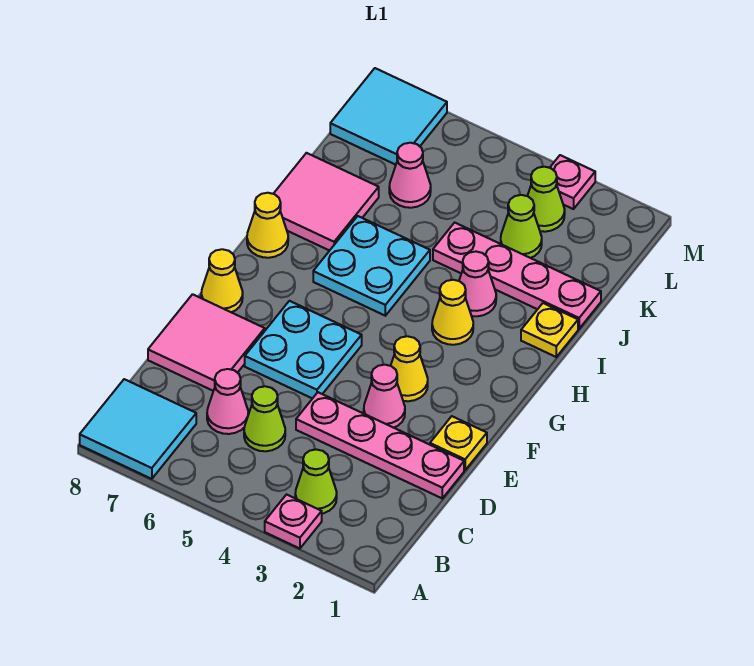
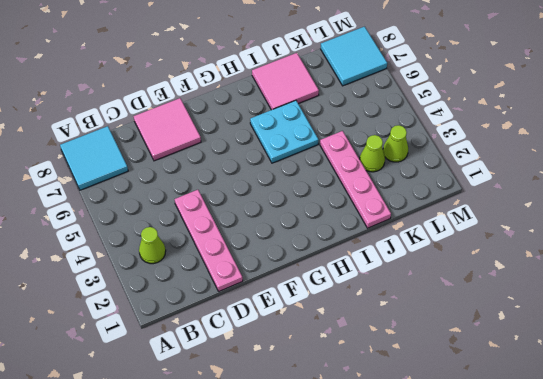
none -> pink 1x1 plate [265,495,322,548]
none -> lime 1x1 cone [244,386,285,451]
none -> pink 1x1 cone [207,369,248,434]

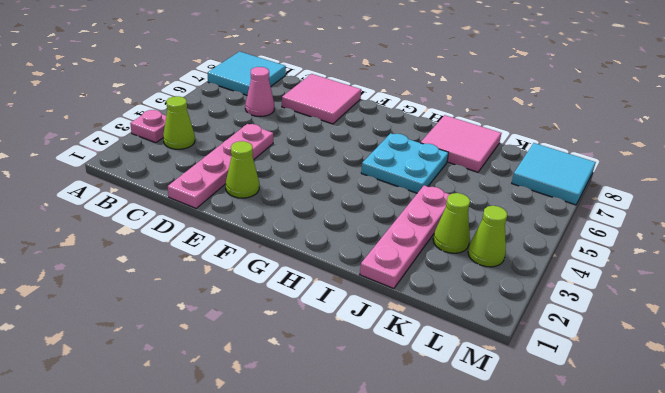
lime 1x1 cone [226,141,259,198] -> lime 1x1 cone moved to [244,386,285,451]
none -> yellow 1x1 plate [430,416,487,470]
none -> pink 1x1 cone [364,365,405,428]
none -> cyan 2x2 plate [245,301,362,399]

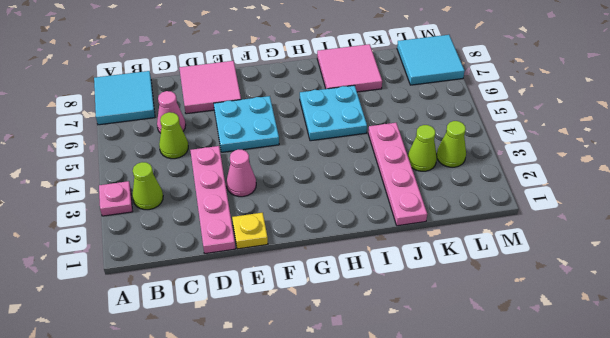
none -> yellow 1x1 cone [391,336,428,401]
none -> yellow 1x1 cone [201,249,243,312]
none -> yellow 1x1 cone [432,280,473,345]

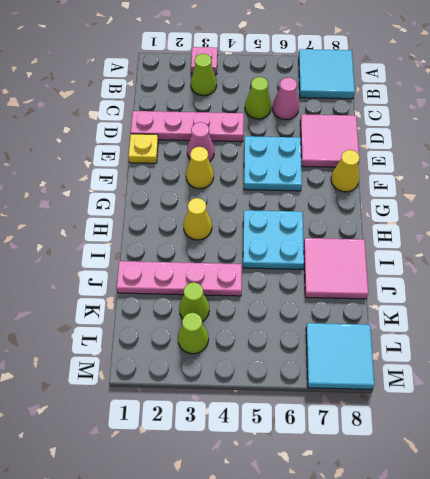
none -> yellow 1x1 cone [247,193,288,258]
none -> yellow 1x1 plate [521,303,578,357]
none -> pink 1x1 cone [459,252,496,316]

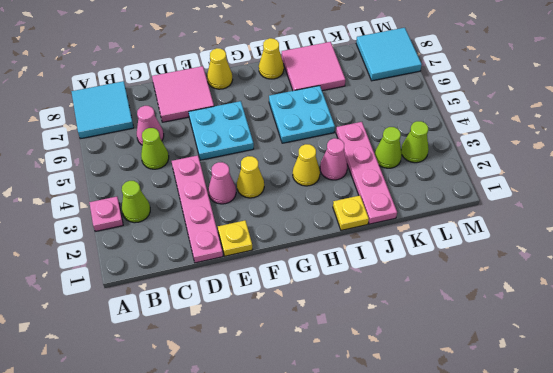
none -> pink 1x1 cone [389,143,431,208]
none -> pink 1x1 plate [550,155,595,209]

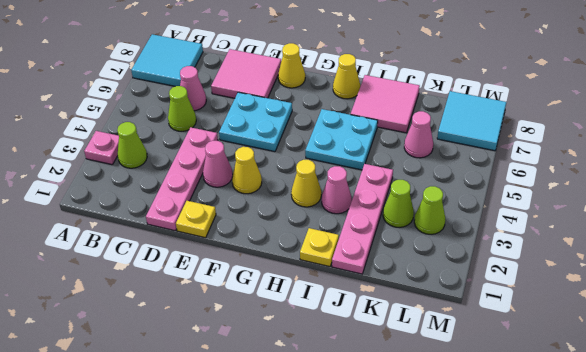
none -> pink 1x1 plate [550,155,595,209]

